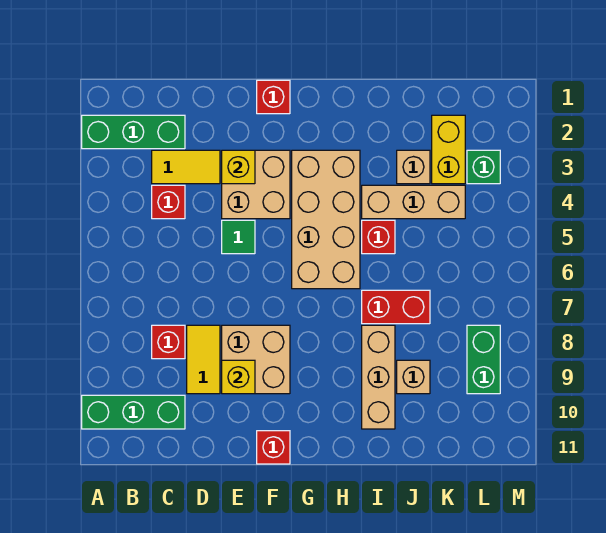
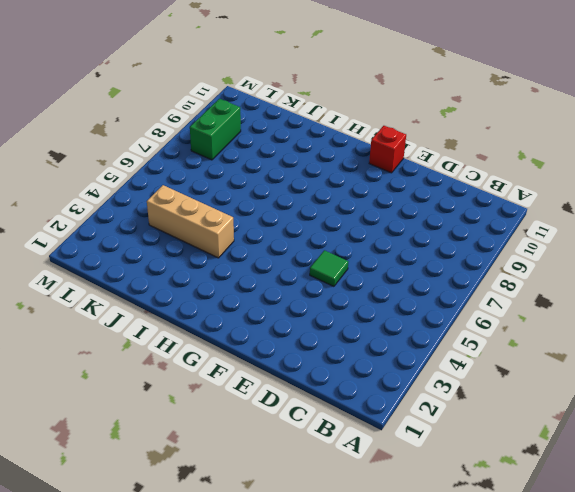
none -> green 1x3 brick [82,115,185,149]
none -> green 1x3 brick [82,395,185,429]
none -> yellow 1x2 tile [152,150,220,184]

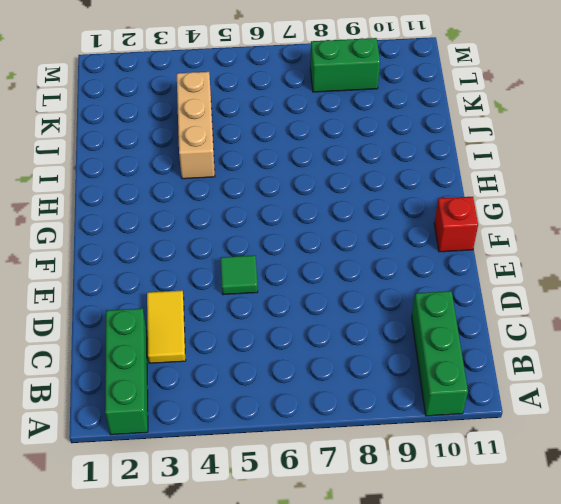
none -> red 1x1 brick [152,185,185,219]
none -> red 1x1 brick [152,325,185,359]
none -> yellow 1x2 tile [187,325,220,394]

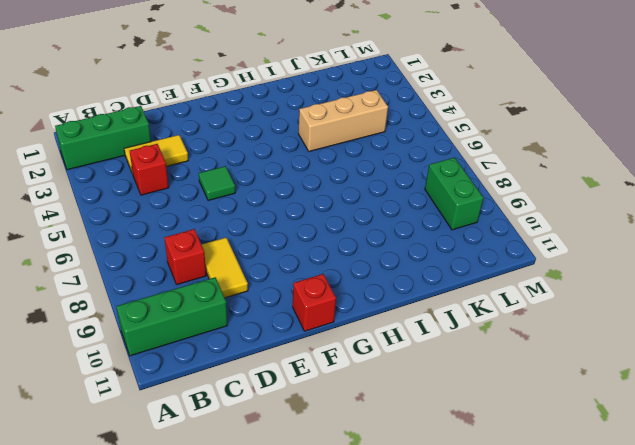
none -> tan 2x2 brick [222,150,290,219]
none -> tan 2x2 brick [222,325,290,394]
none -> red 1x1 brick [257,80,290,114]

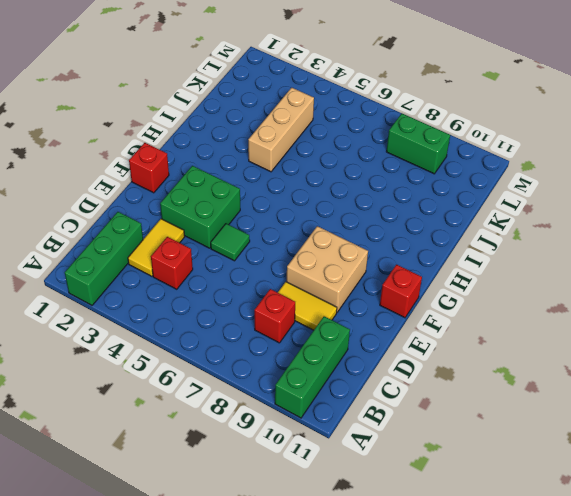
green 2x2 brick [160,166,240,248] -> tan 2x2 brick [222,150,290,219]
none -> tan 2x4 brick [292,150,360,289]
none -> red 1x1 brick [362,220,395,254]
none -> red 1x2 brick [362,290,430,324]

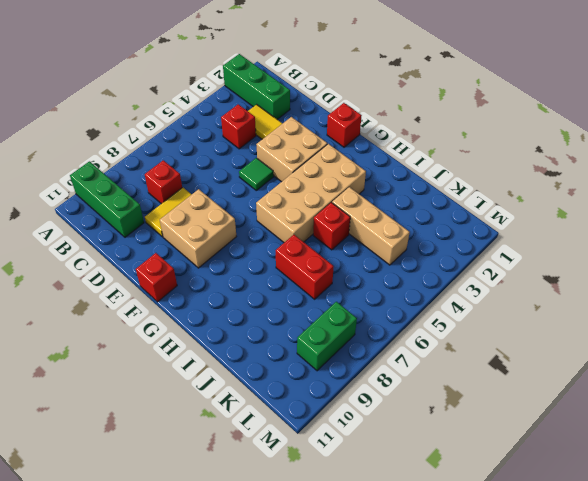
none -> tan 1x3 brick [362,325,395,429]
none -> tan 1x1 brick [397,150,430,184]
none -> tan 1x1 brick [397,360,430,394]

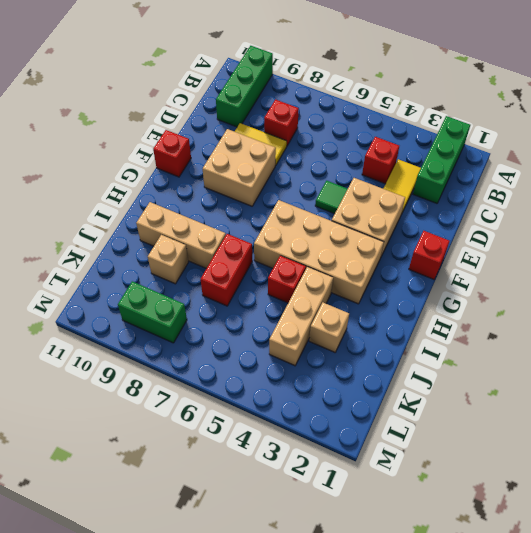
none -> yellow 1x2 brick [432,115,465,184]
none -> green 1x1 brick [467,150,500,184]
none -> yellow 1x1 brick [222,150,255,184]

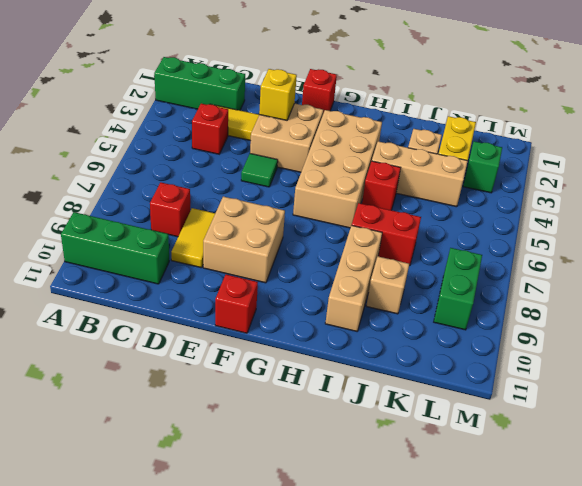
none -> yellow 1x1 brick [222,360,255,394]

